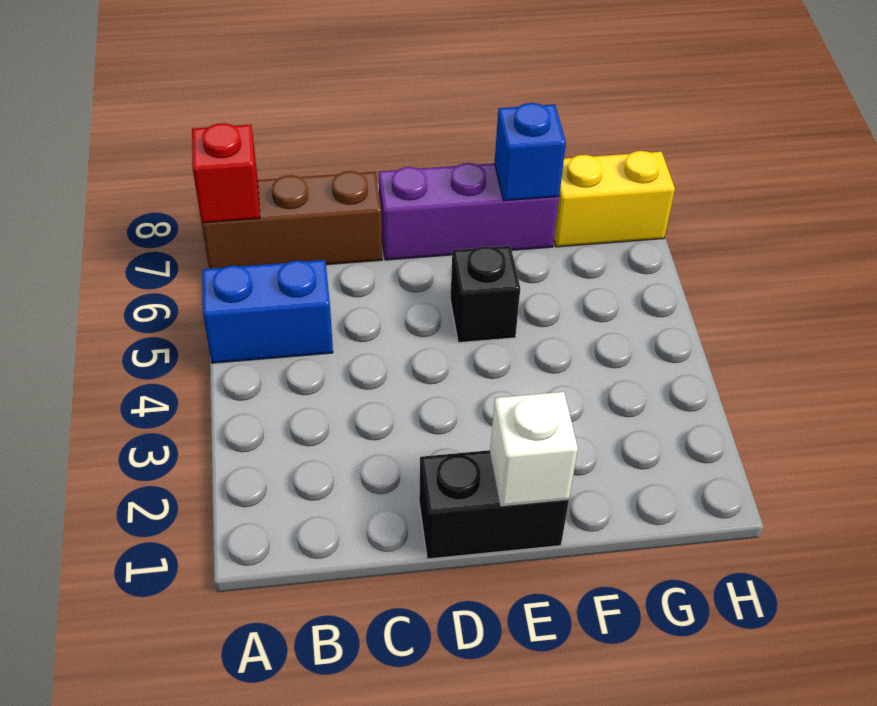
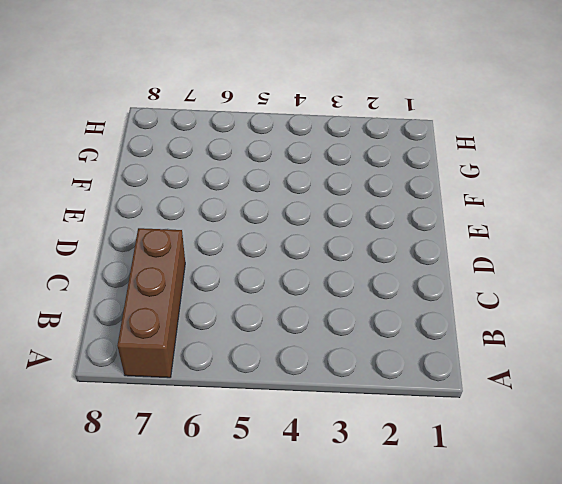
none -> blue 1x2 brick [202,260,333,363]
none -> black 1x2 brick [419,450,569,559]

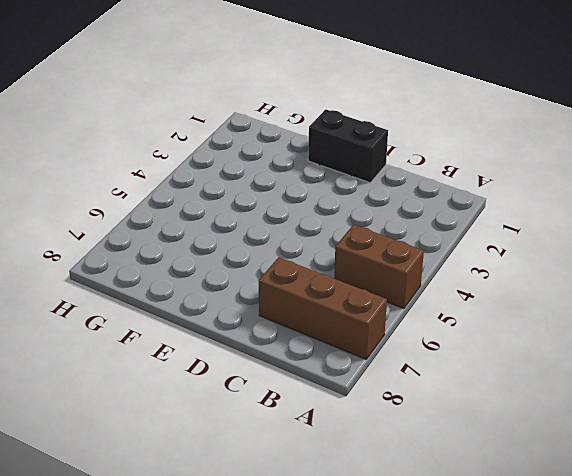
brown 1x2 brick [334,225,424,309] -> blue 1x2 brick [202,260,333,363]
none -> purple 1x3 brick [379,163,559,260]
none -> black 1x1 brick [450,246,520,343]

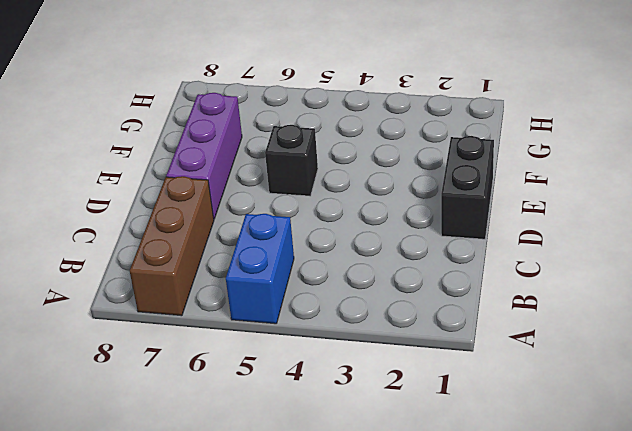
none -> yellow 1x2 brick [554,151,675,247]
none -> red 1x1 brick [192,123,260,223]

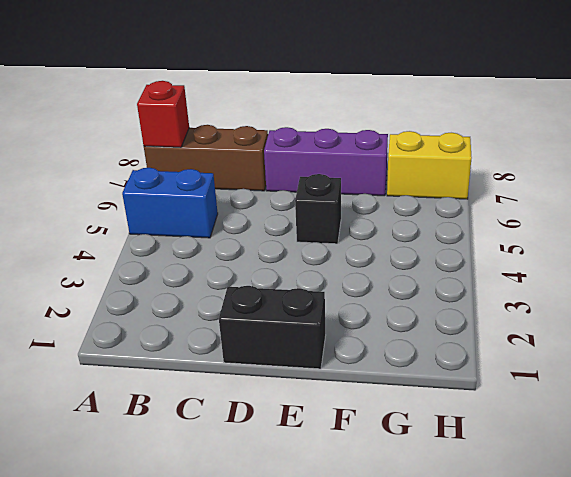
none -> white 1x1 brick [490,392,578,506]
none -> blue 1x1 brick [495,103,566,201]

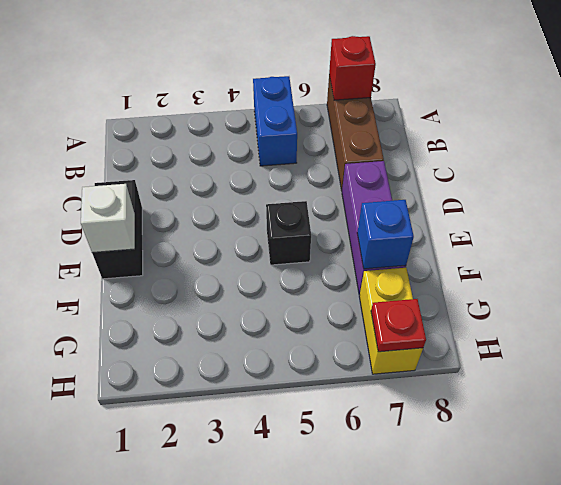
red 1x1 plate [371,299,426,352] -> none

